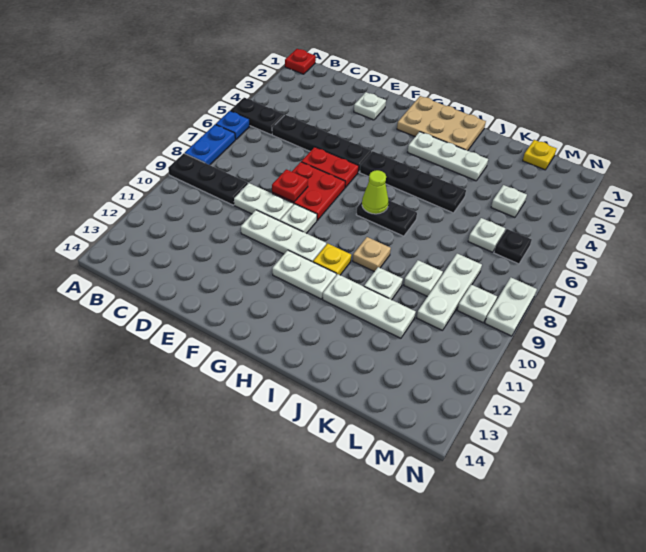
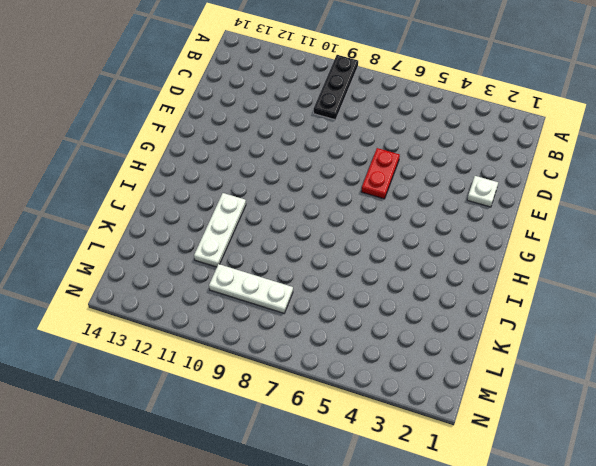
none -> red 1x1 plate [285,49,316,74]
none -> black 1x2 plate [230,98,284,135]
none -> blue 1x1 plate [216,111,250,140]
none -> blue 1x2 plate [185,124,235,165]

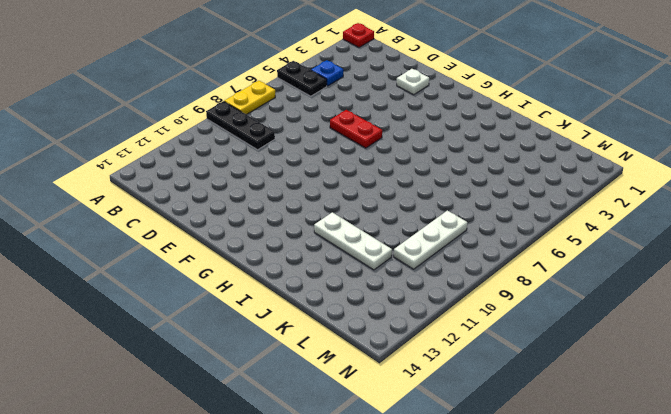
yellow 1x2 plate [224,81,275,115] -> blue 1x2 plate [185,124,235,165]
blue 1x1 plate [311,60,343,86] -> blue 1x1 plate moved to [216,111,250,140]
none -> black 1x4 plate [272,115,372,172]
none -> white 1x2 plate [234,183,293,221]
none -> red 2x2 plate [272,162,345,221]
none -> white 1x3 plate [241,210,326,262]

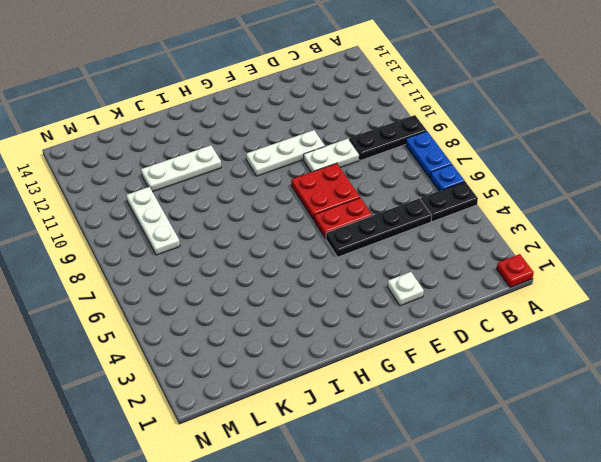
none -> white 1x1 plate [280,204,317,234]
none -> tan 2x3 plate [397,96,486,151]
none -> black 1x4 plate [360,151,466,213]
none -> white 1x2 plate [272,250,336,299]

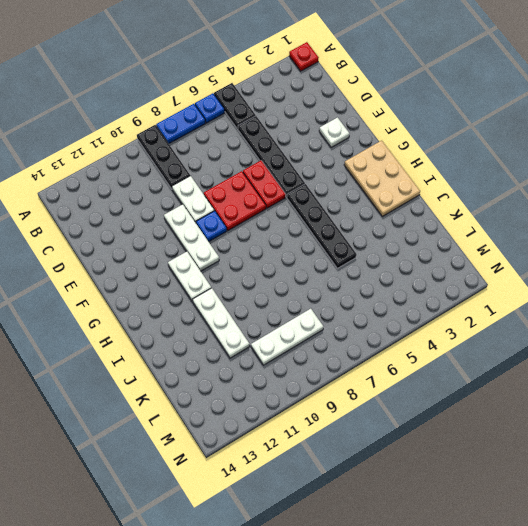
blue 1x1 plate [196,211,227,242] -> white 1x1 plate [280,204,317,234]
none -> white 1x3 plate [408,132,488,181]
none -> black 1x2 plate [356,200,417,236]
none -> yellow 1x1 plate [313,244,351,275]
none -> tan 1x1 plate [353,237,391,272]

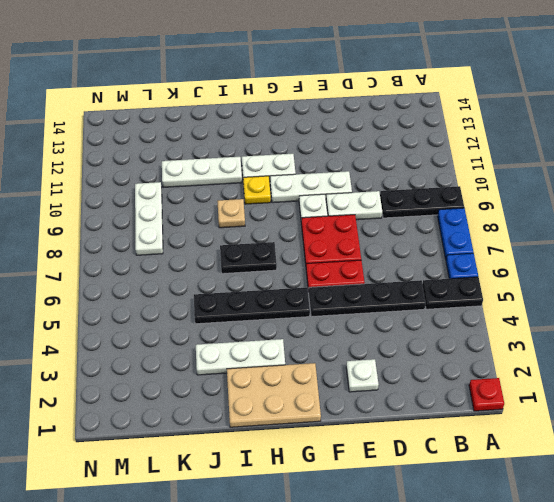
none -> white 1x1 plate [364,267,403,300]
none -> white 1x1 plate [404,260,443,297]
none -> yellow 1x1 plate [523,140,557,170]
none -> white 1x1 plate [491,185,527,218]

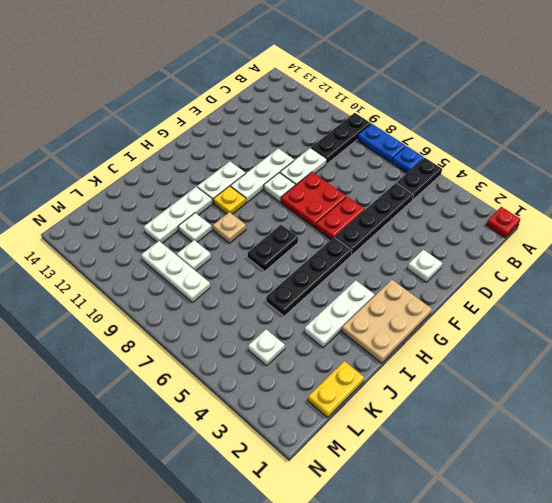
yellow 1x2 plate [308,361,364,418] -> yellow 1x1 plate [523,140,557,170]
none -> white 1x1 plate [468,218,505,252]
none -> black 1x1 plate [494,229,532,264]
none -> white 1x1 plate [457,285,497,323]
none -> white 1x2 plate [485,278,537,336]

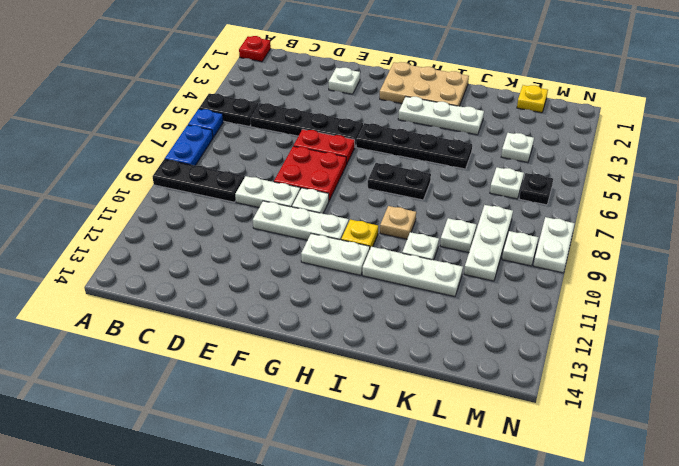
none -> red 1x1 plate [272,169,308,202]
none -> lime 1x1 cone [362,170,388,214]

